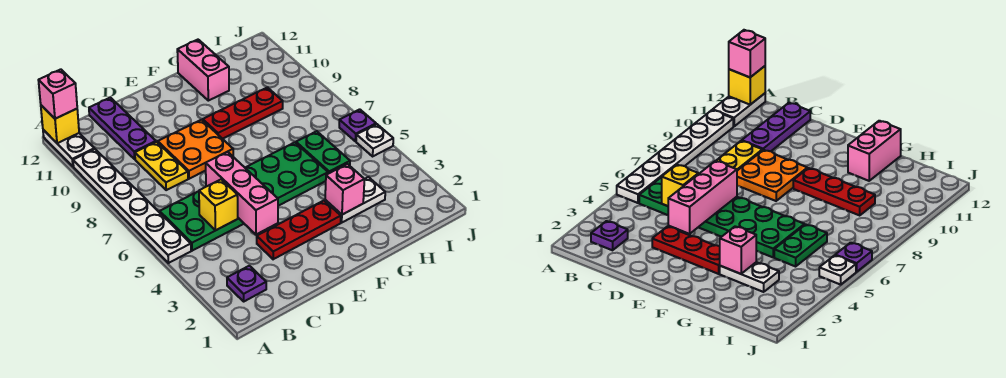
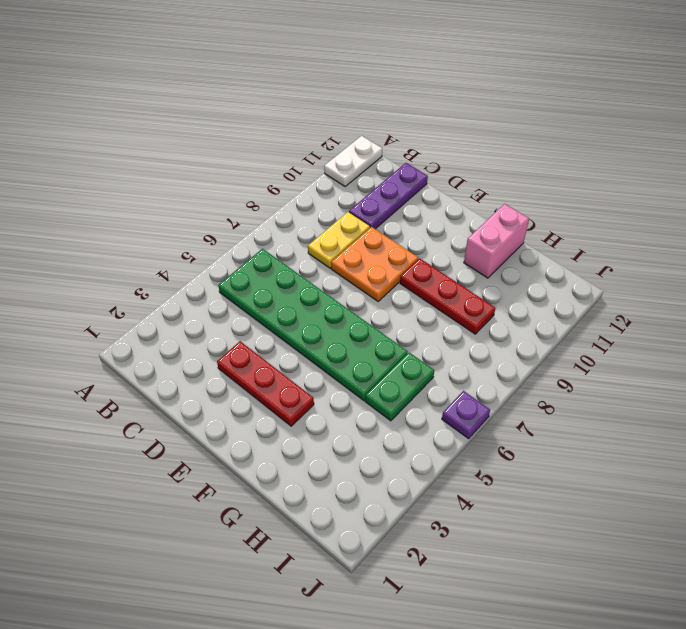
none -> white 1x6 plate [73,149,191,263]
none -> purple 1x1 plate [227,266,266,301]
none -> white 1x2 plate [325,177,385,223]

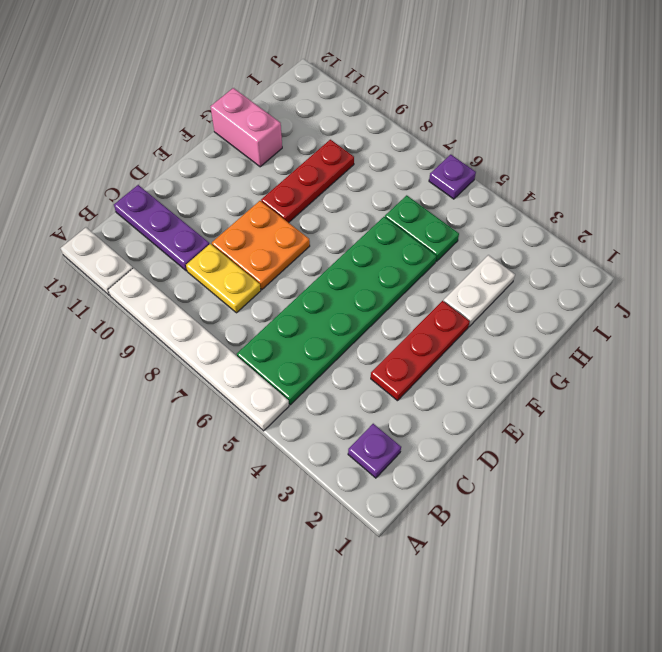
none -> white 1x1 plate [356,124,393,156]
none -> yellow 1x1 brick [41,105,79,143]
none -> yellow 1x1 brick [199,179,238,230]

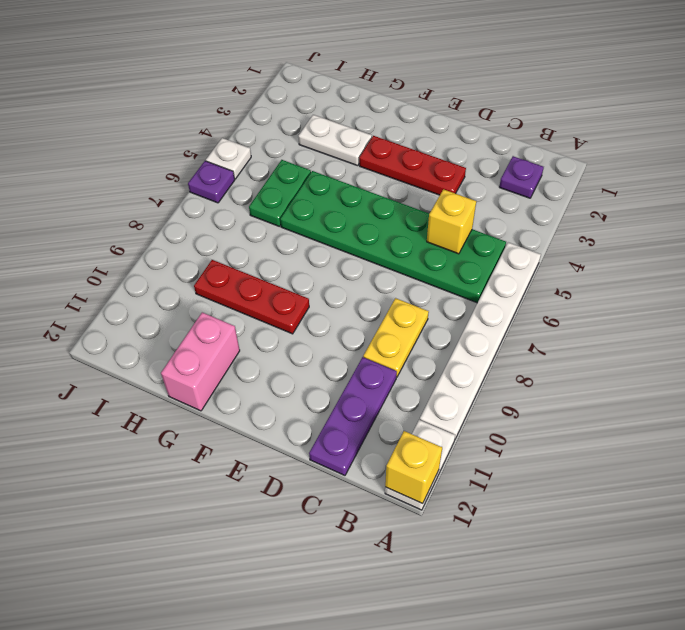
none -> orange 2x2 plate [158,120,233,179]
none -> pink 1x3 brick [206,152,278,234]
none -> pink 1x1 brick [325,164,364,215]

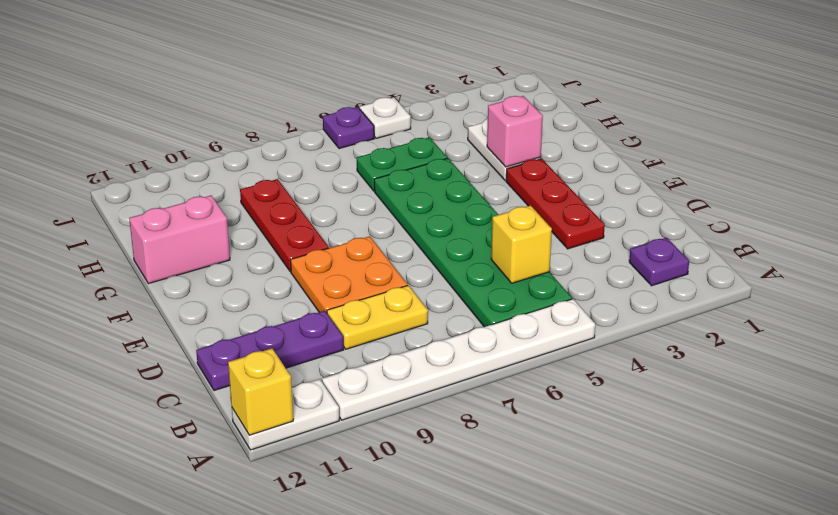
none -> pink 1x3 brick [206,152,278,234]
none -> pink 1x1 brick [38,69,77,119]

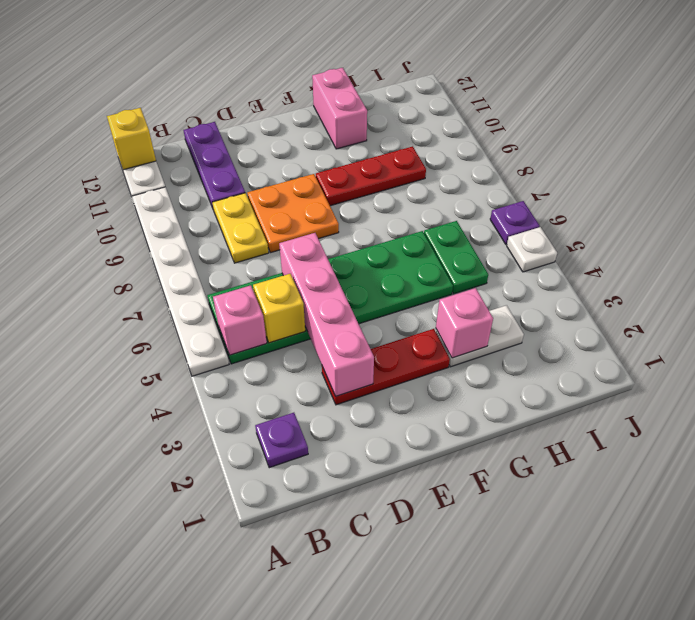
pink 1x1 brick [213,285,267,355] -> pink 1x1 brick moved to [38,69,77,119]
pink 1x4 brick [279,233,374,396] -> pink 1x3 brick [206,152,278,234]

